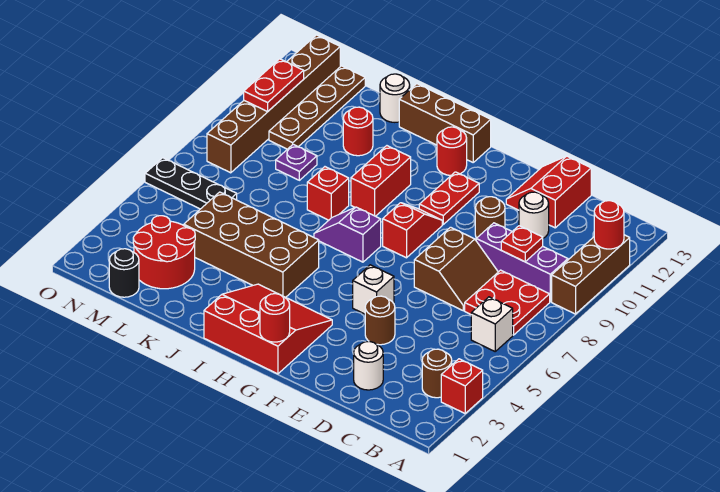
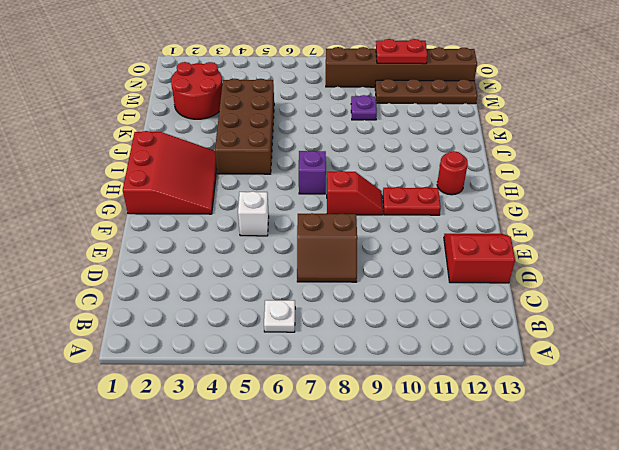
white 1x1 plate [264,300,295,332] -> white 1x1 brick [471,297,513,351]
none -> red 1x1 brick [441,359,483,413]
none -> brown 1x3 brick [552,235,630,314]
none -> brown 1x1 round brick [422,349,452,398]
none -> red 2x2 plate [465,270,550,335]

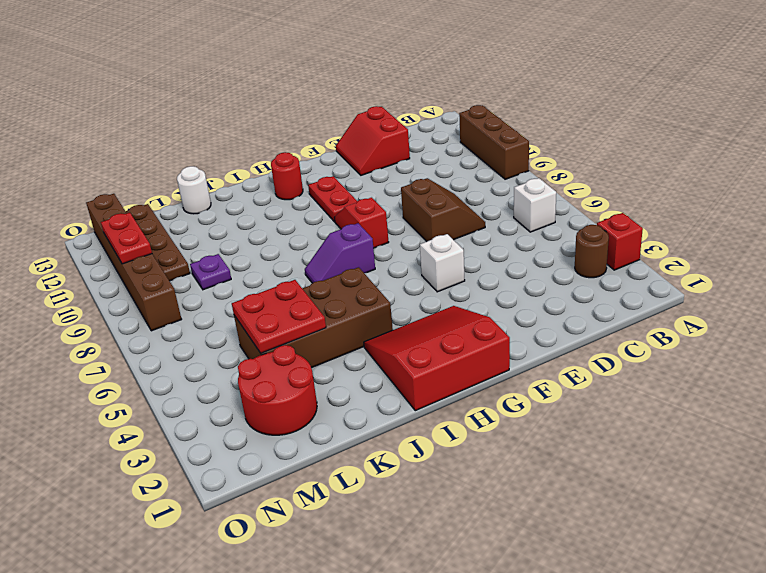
red 2x2 plate [232,280,326,353] -> red 2x2 plate moved to [465,270,550,335]
none -> purple 1x3 brick [476,223,568,302]
none -> white 1x1 round brick [354,341,383,390]
none -> white 1x1 round brick [519,192,549,238]
none -> brown 1x1 round brick [365,296,395,345]

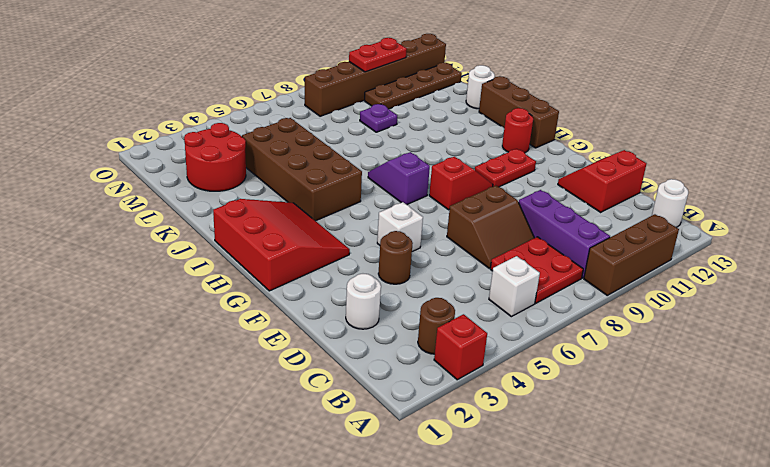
white 1x1 round brick [652,179,688,227] -> white 1x1 round brick moved to [519,192,549,238]
none -> brown 1x1 round brick [475,197,505,238]
none -> red 1x2 brick [351,146,411,216]
none -> red 1x1 brick [307,167,349,220]
none -> red 1x1 round brick [343,107,373,156]

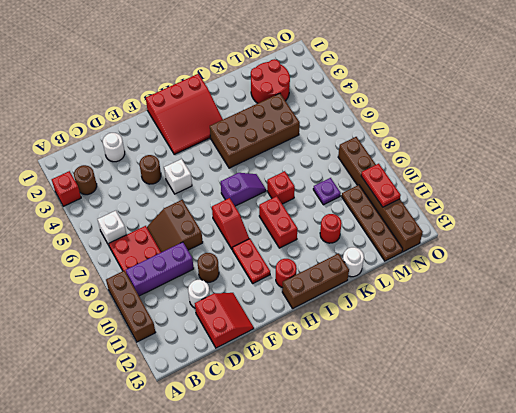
none -> black 1x1 round brick [109,249,139,297]
none -> black 1x3 plate [145,158,237,209]
none -> red 1x1 round brick [594,201,624,249]
none -> red 1x1 plate [501,226,543,262]

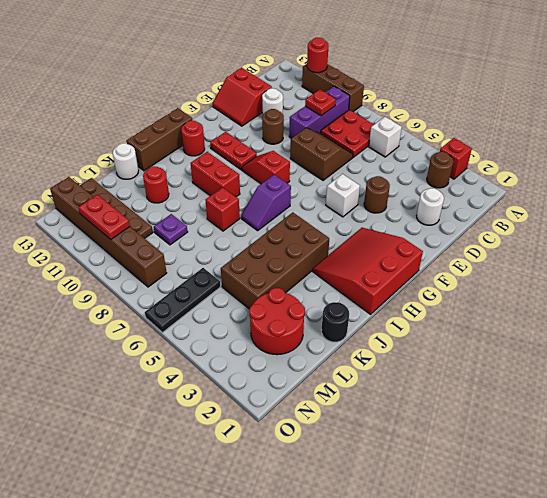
black 1x1 round brick [322,302,349,342] -> black 1x1 round brick moved to [109,249,139,297]
none -> red 1x1 round brick [260,294,290,342]

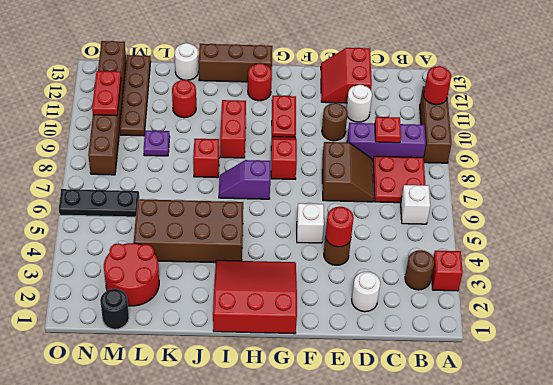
red 1x1 round brick [325,207,354,247] -> red 1x1 round brick moved to [260,294,290,342]

